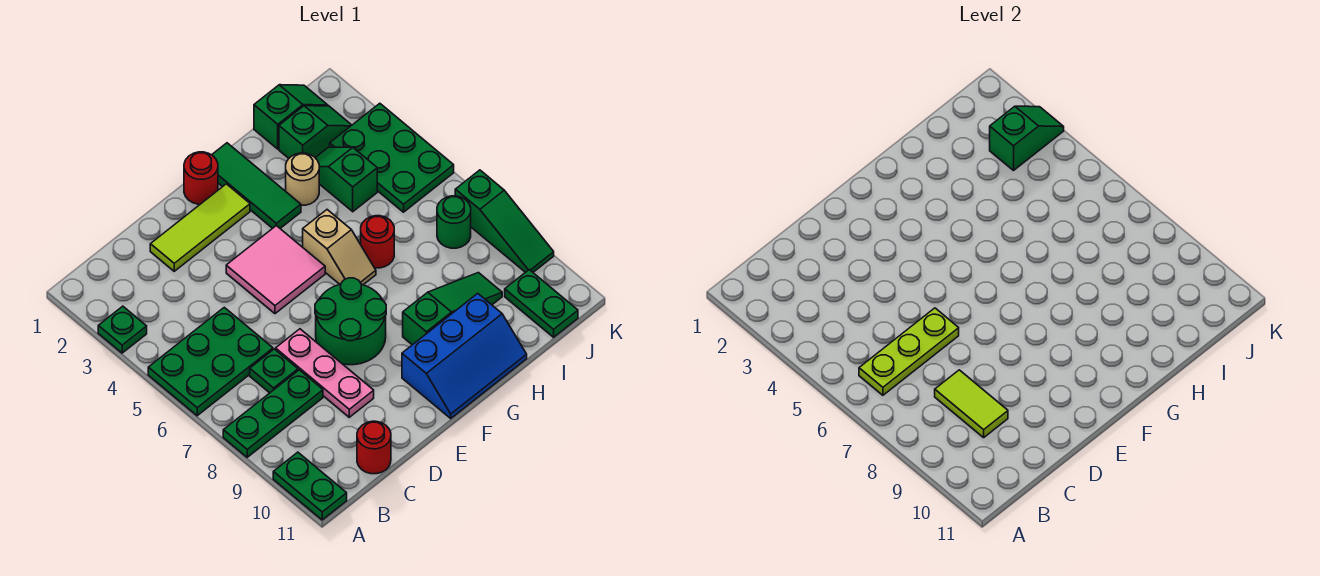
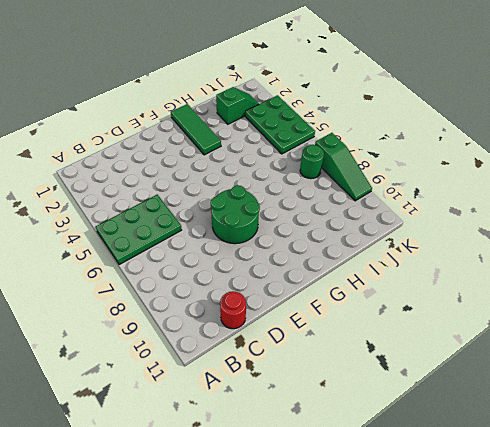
none -> green 1x1 plate [98,306,147,353]
none -> green 1x3 plate [223,370,323,457]
none -> green 1x2 plate [273,452,347,520]

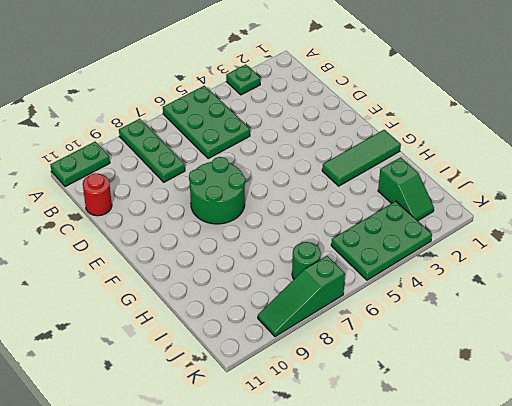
none -> green 1x1 plate [250,349,298,393]
none -> lime 1x3 tile [150,184,250,271]
none -> pink 1x3 plate [276,329,374,417]

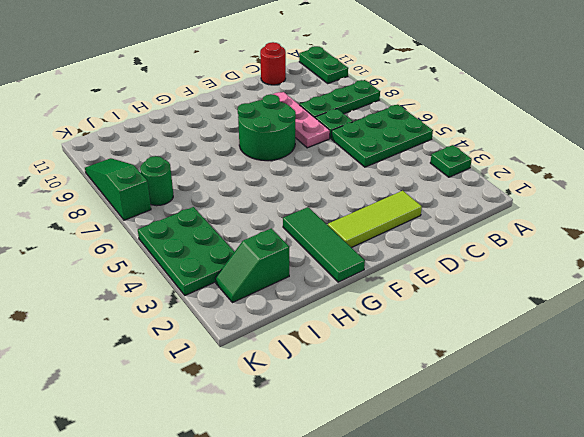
none -> pink 2x2 tile [226,226,325,314]
none -> red 1x1 round brick [184,152,218,204]
none -> blue 2x3 slope [402,294,527,418]

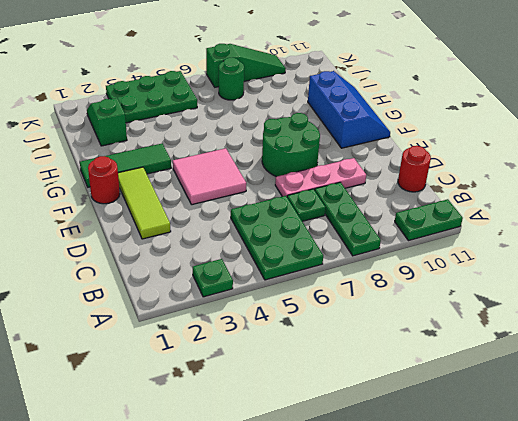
none -> tan 1x2 slope [303,210,376,285]
none -> green 1x3 slope [403,273,502,345]
none -> tan 1x1 round brick [286,153,319,205]

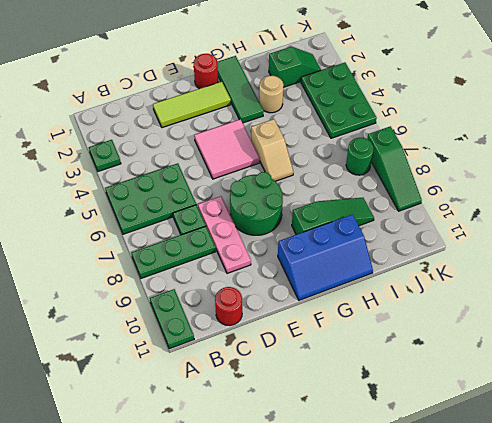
none -> red 1x1 round brick [361,216,394,268]
none -> green 1x2 slope [254,85,328,149]
none -> green 1x2 slope [316,147,377,212]

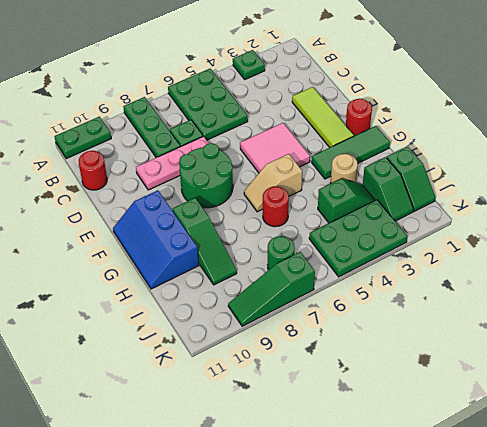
none -> green 1x2 plate [505,270,578,337]
none -> lime 1x3 plate [859,308,959,395]
none -> lime 1x2 tile [935,370,1008,438]

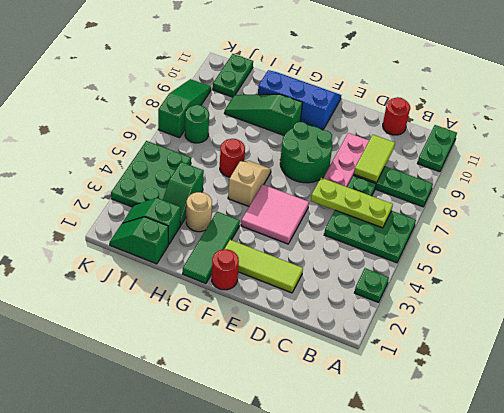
none -> green 1x2 slope [990,106,1064,170]

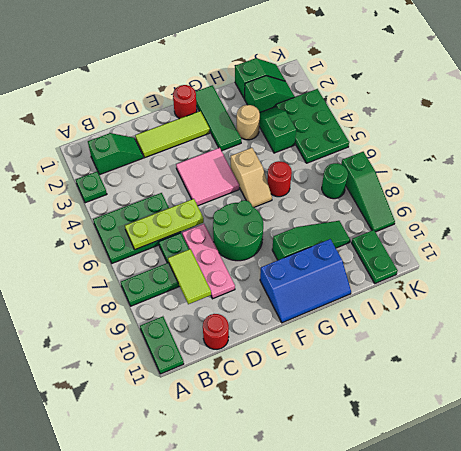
green 1x2 slope [88,133,143,175] -> green 1x2 slope moved to [990,106,1064,170]

